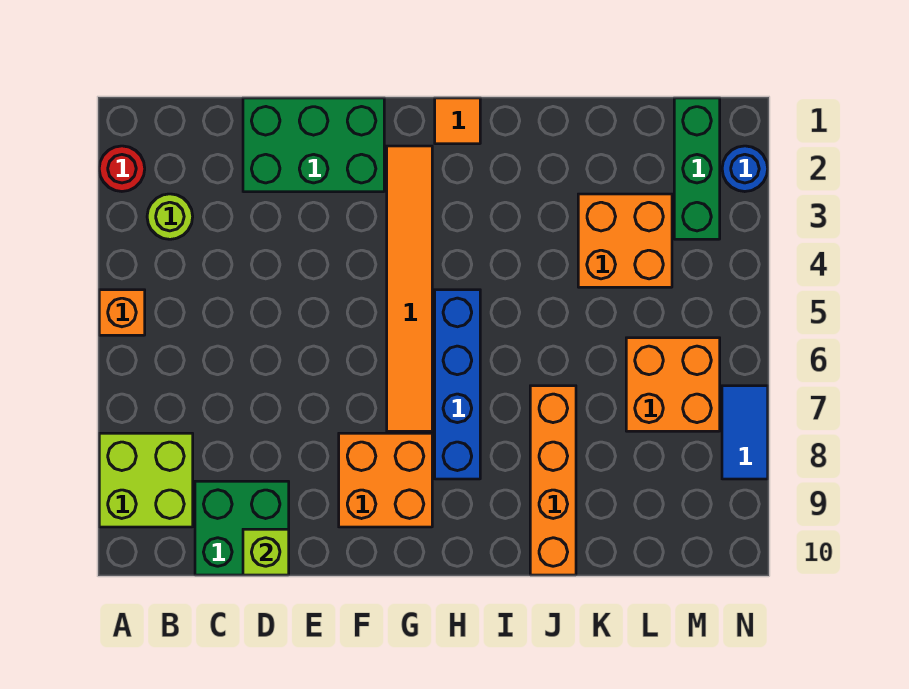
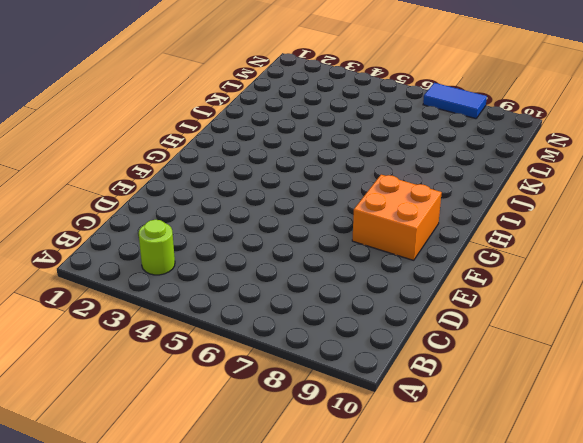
none -> red 1x1 round brick [99,146,145,191]
none -> orange 1x1 brick [99,290,145,335]
none -> lime 2x2 brick [99,433,193,527]

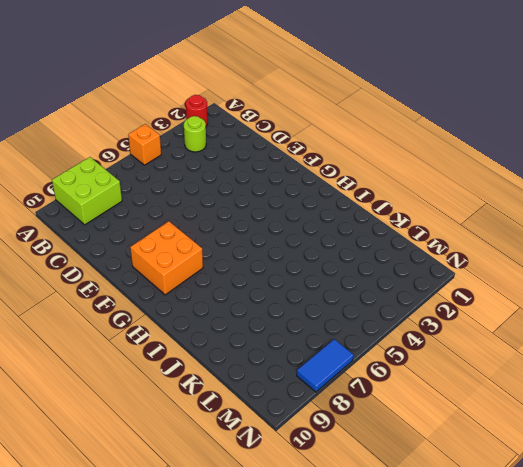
none -> green 2x2 brick [195,481,289,575]
none -> green 2x3 brick [243,98,384,192]
none -> orange 1x6 tile [387,146,432,431]

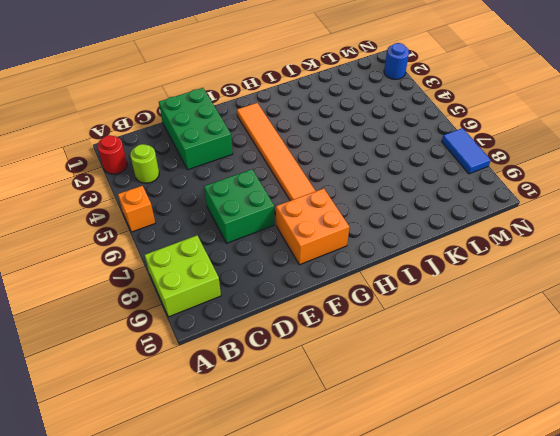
green 2x3 brick [159,88,233,170] -> green 2x3 brick turned to [243,98,384,192]
green 2x2 brick [204,169,274,243] -> green 2x2 brick moved to [195,481,289,575]
none -> orange 1x1 tile [435,98,480,144]
none -> blue 1x4 brick [435,290,480,479]
none -> orange 1x4 brick [530,386,576,575]

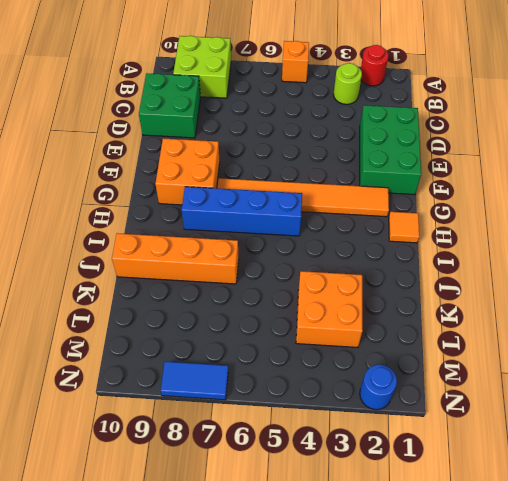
none -> orange 2x2 brick [626,338,720,431]
none -> green 1x3 brick [674,98,720,239]
none -> lime 1x1 brick [243,529,289,575]

